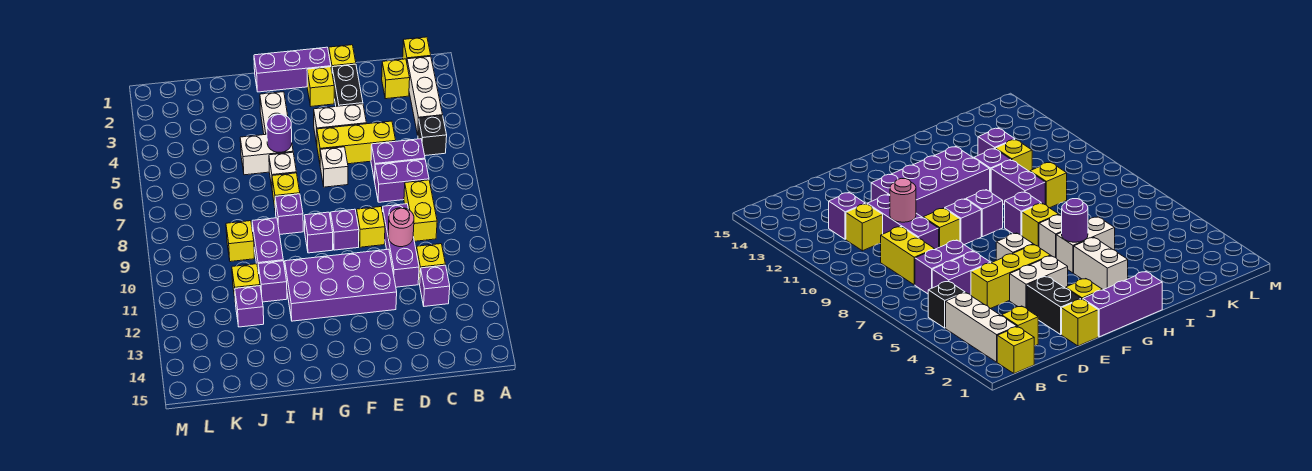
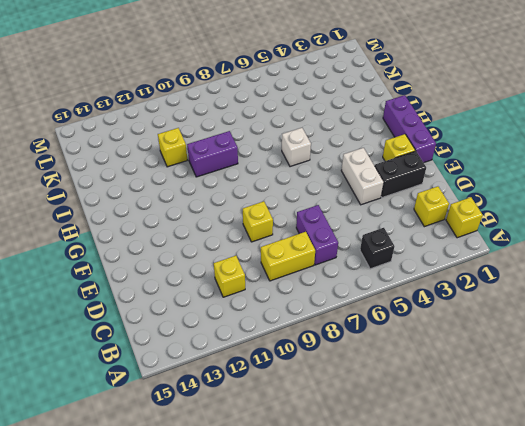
none -> white 1x3 brick [407,56,443,135]
none -> purple 1x2 brick [371,139,425,181]
none -> purple 1x1 brick [420,265,450,306]
none -> yellow 1x3 brick [317,121,396,164]

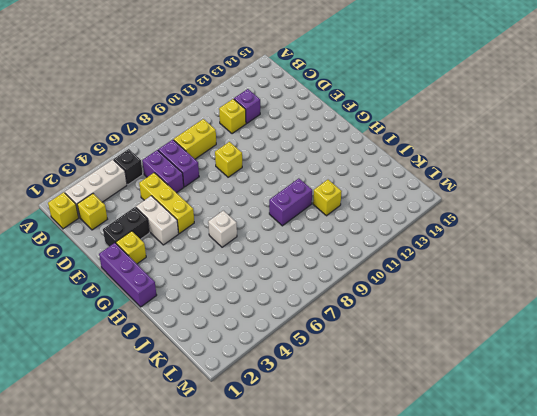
none -> purple 1x3 brick [382,204,419,287]
none -> yellow 1x1 brick [329,45,356,70]
none -> purple 2x4 brick [285,249,397,321]
none -> white 1x1 brick [320,147,348,187]

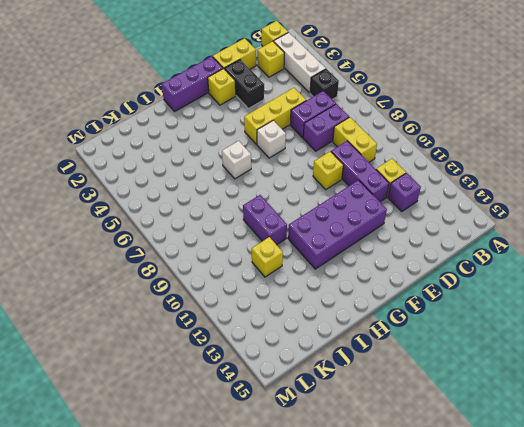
yellow 1x2 brick [213,38,256,69] -> yellow 1x1 brick [329,45,356,70]
none -> white 1x2 brick [314,104,367,144]
none -> purple 1x1 brick [331,209,359,250]
none -> purple 1x1 brick [305,212,333,253]
none -> white 1x2 brick [260,92,288,135]

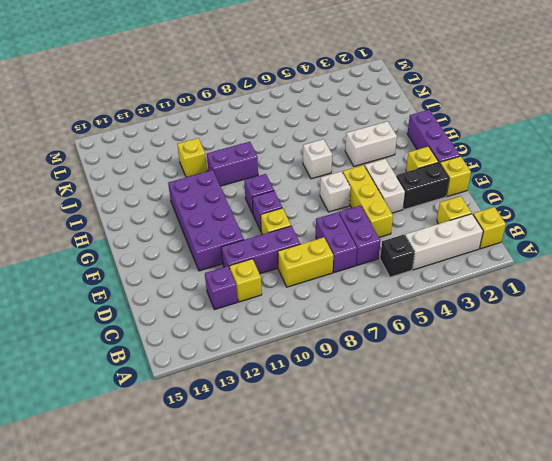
none -> white 1x2 brick [240,134,293,175]
none -> yellow 1x1 brick [272,173,300,212]
none -> purple 1x1 brick [275,194,303,234]
none -> purple 1x1 brick [258,261,287,302]

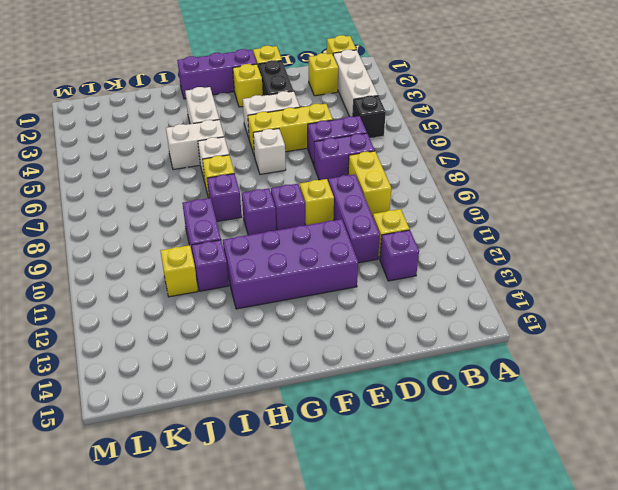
none -> yellow 1x1 brick [226,221,255,262]
none -> purple 1x1 brick [235,286,264,327]
none -> pink 1x1 round brick [388,208,414,247]
none -> purple 1x1 round brick [267,114,292,152]

